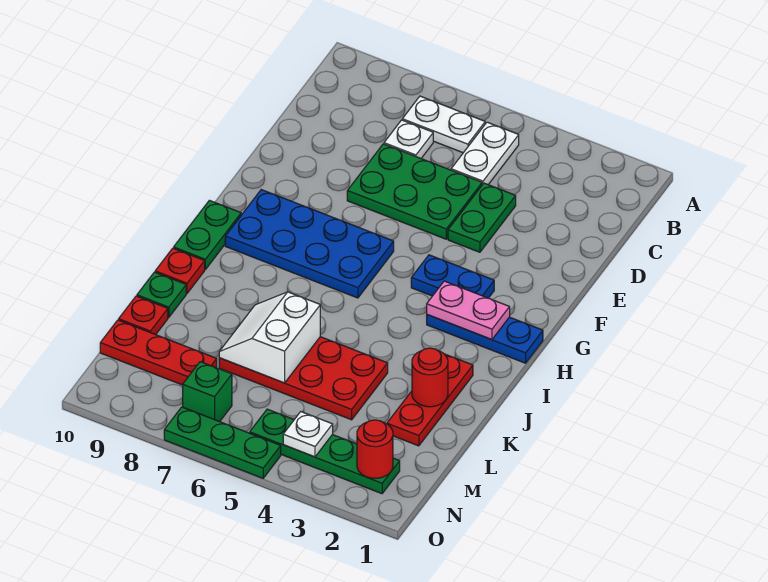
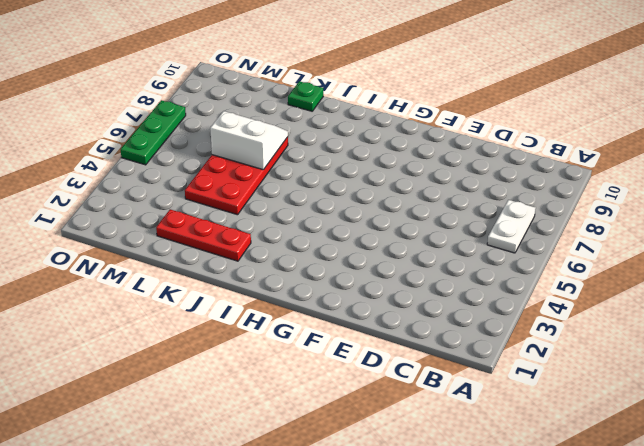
none -> white 1x2 plate [451,122,519,185]
none -> white 1x1 plate [384,120,433,158]
none -> green 1x2 plate [448,183,516,252]

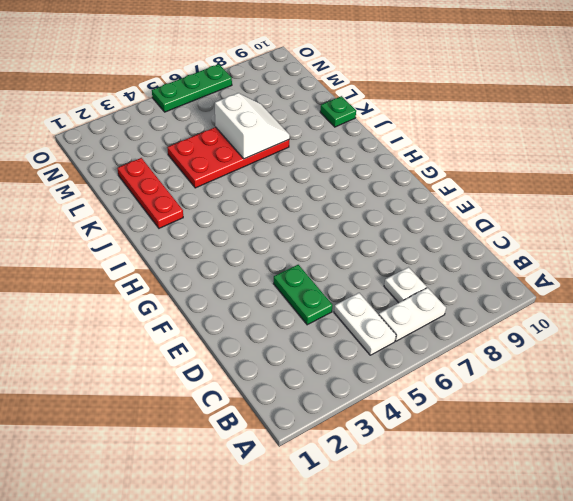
none -> green 2x3 plate [347,144,482,239]
none -> blue 1x2 plate [411,255,494,298]
none -> blue 2x4 plate [225,190,394,298]

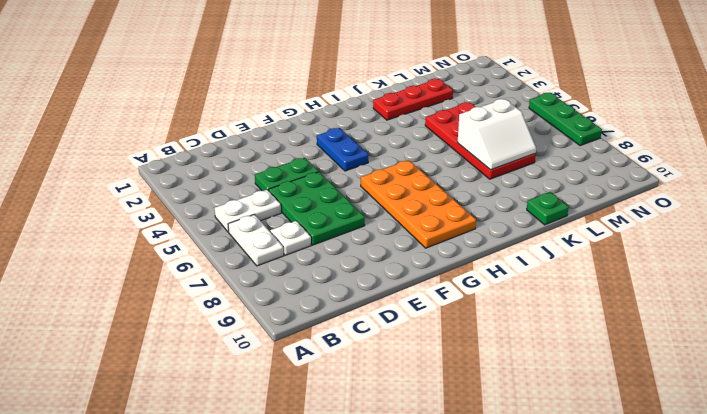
orange 2x4 plate [361,160,476,248] -> blue 2x4 plate [225,190,394,298]
none -> blue 1x3 plate [427,315,543,363]
none -> green 1x2 plate [174,200,241,269]
none -> red 1x1 plate [155,248,205,293]

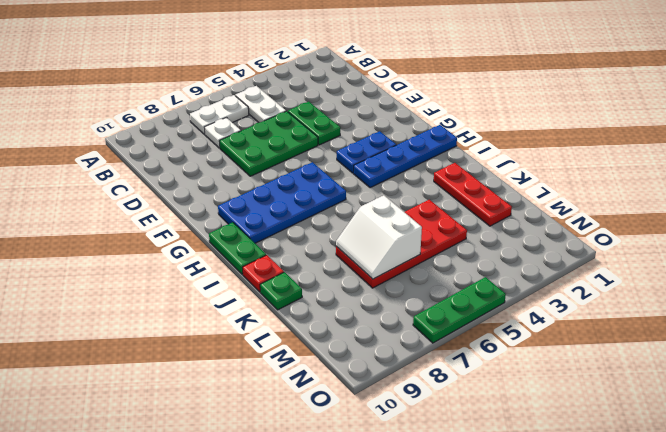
blue 1x4 plate [353,125,457,188] -> blue 1x3 plate [427,315,543,363]
none -> red 1x1 plate [119,296,168,335]
none -> red 1x3 plate [100,320,217,385]
none -> green 1x4 plate [250,409,400,494]

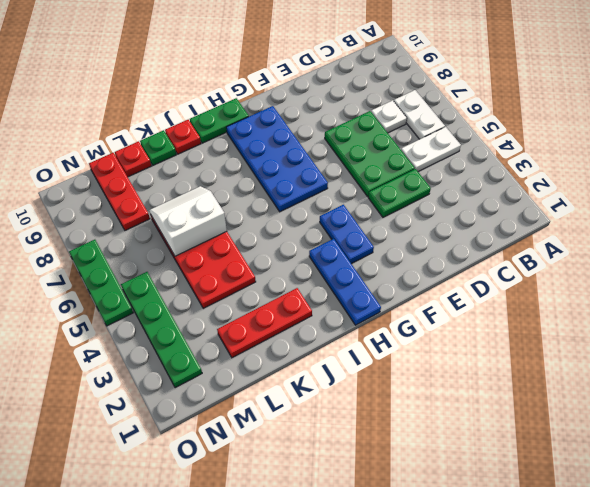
none -> green 1x1 brick [183,362,232,422]
none -> pink 1x2 plate [427,281,510,340]
none -> red 1x1 round brick [412,348,448,407]

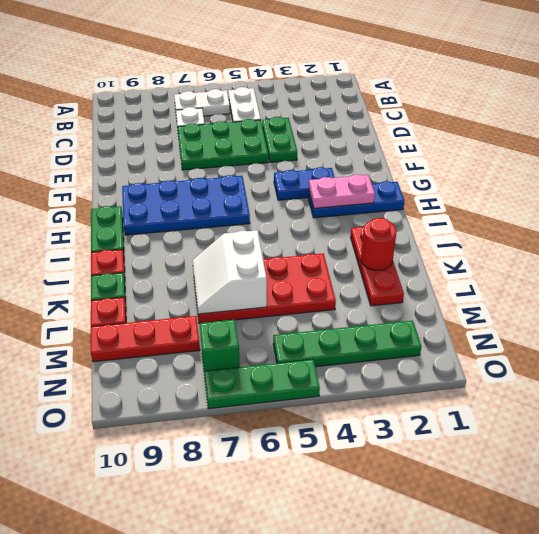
none -> red 1x1 round brick [357,420,393,478]
none -> white 1x1 plate [283,412,333,457]

